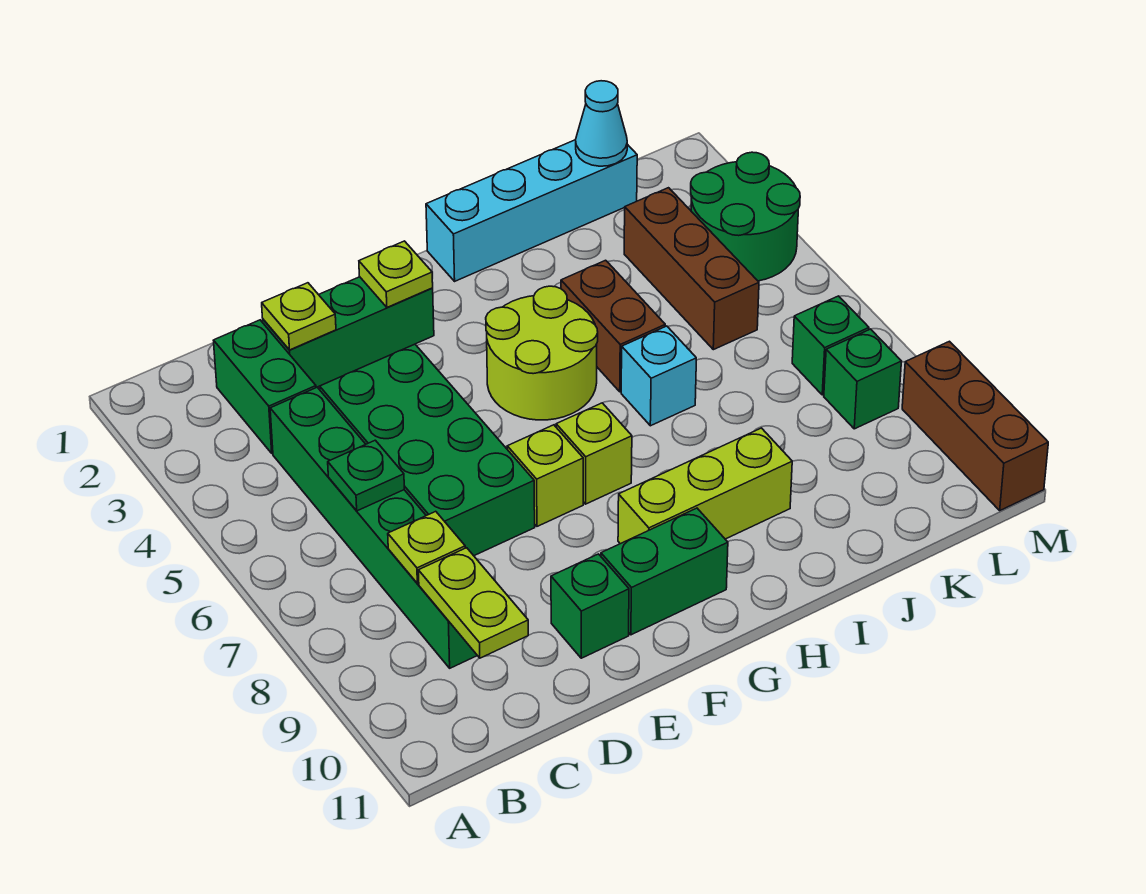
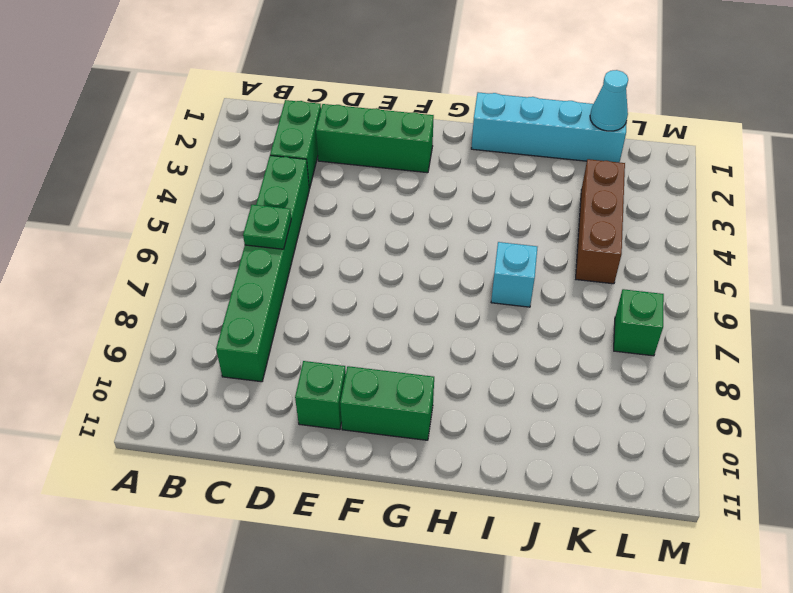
none -> green 2x4 brick [320,344,535,556]
none -> lime 1x1 brick [507,425,583,526]
none -> lime 2x2 round brick [486,286,598,420]

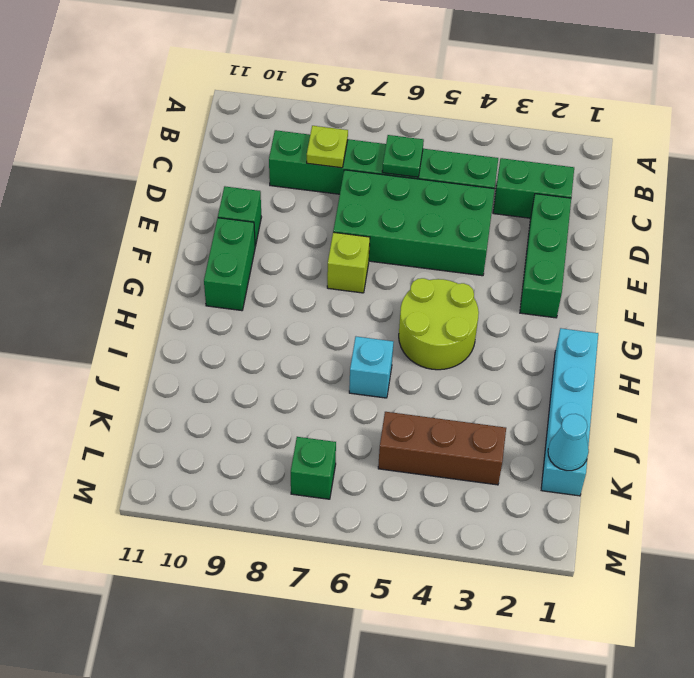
none -> lime 1x1 brick [556,403,632,504]
none -> lime 1x3 brick [618,428,792,544]
none -> brown 1x2 brick [561,260,665,392]

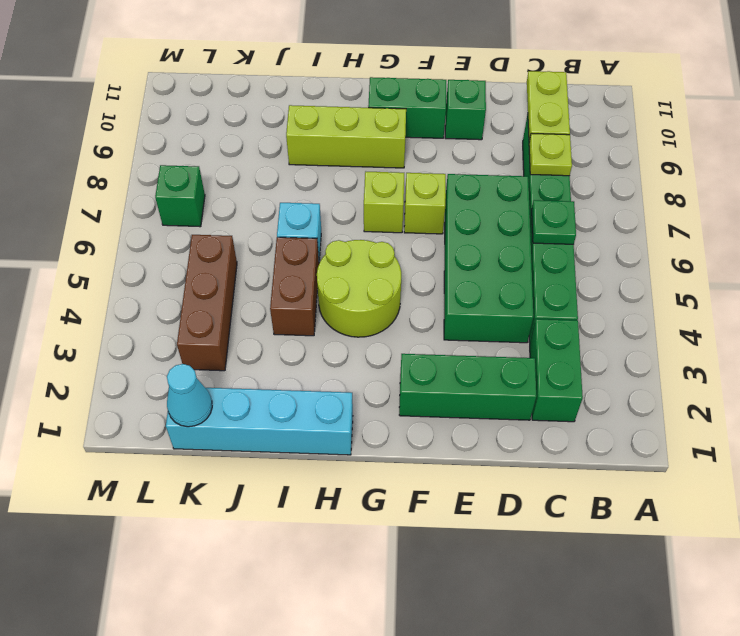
none -> green 2x2 round brick [691,152,800,281]
none -> green 1x1 brick [824,329,901,429]
none -> brown 1x3 brick [902,341,1048,510]

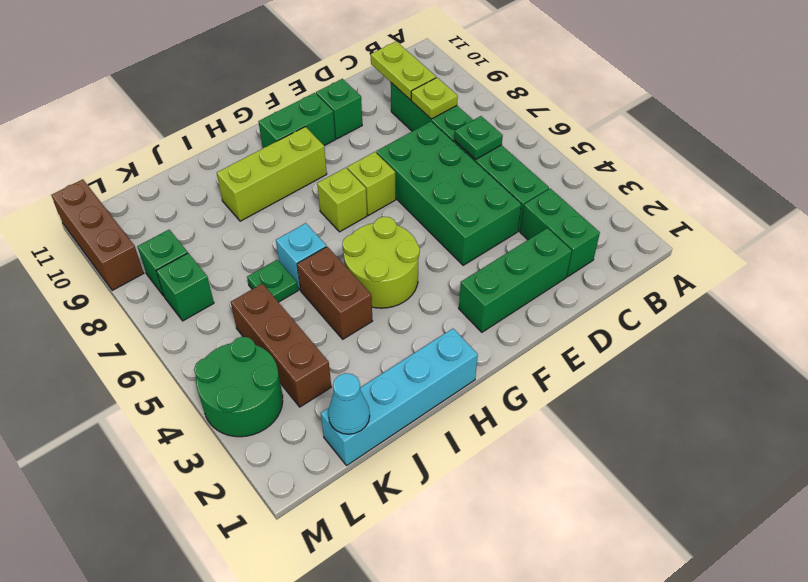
green 1x1 plate [247,260,298,302] -> none
none -> lime 1x1 plate [262,283,336,350]
none -> lime 1x1 plate [359,241,433,307]

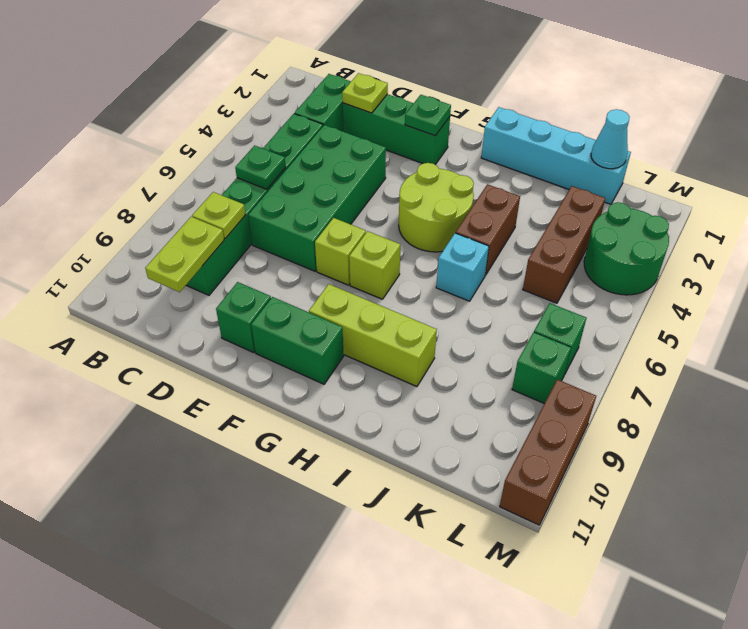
green 1x1 plate [405,95,451,136] -> lime 1x1 plate [359,241,433,307]

